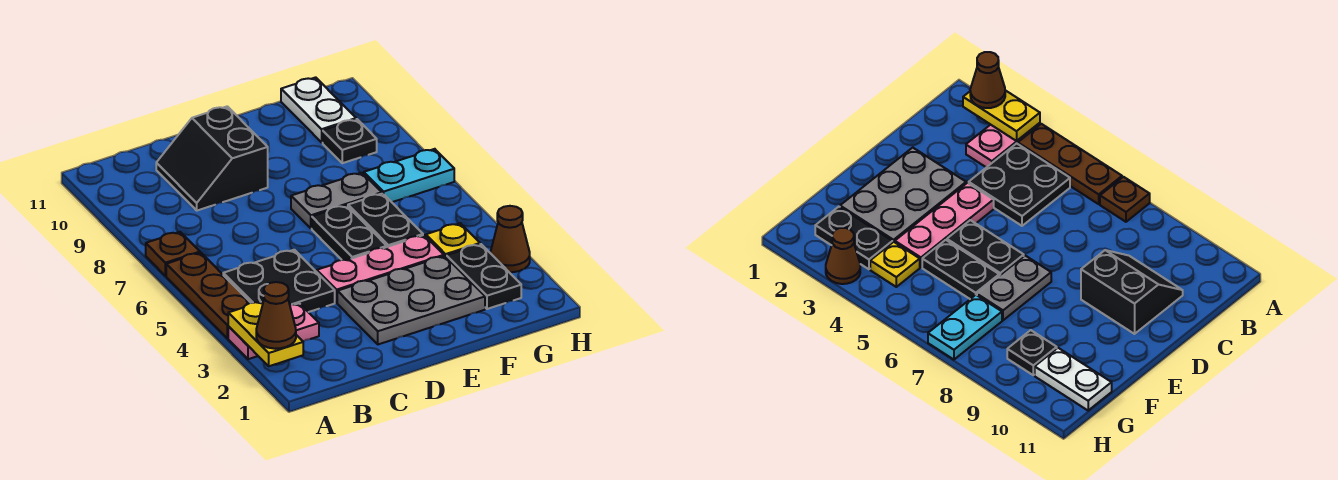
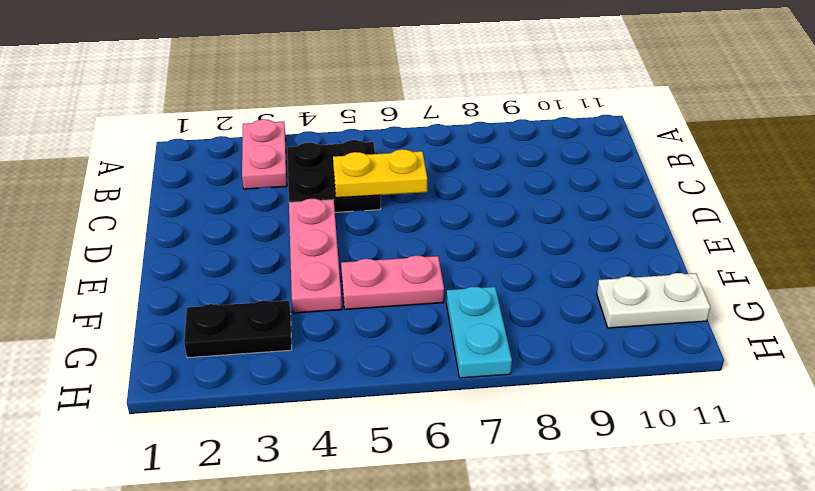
yellow 1x2 plate [333,149,427,198] -> yellow 1x2 plate moved to [228,301,303,366]
pink 1x2 plate [341,255,444,309] -> black 1x2 plate [348,193,423,247]
none -> brown 1x3 plate [166,253,251,338]
none -> brown 1x1 plate [146,232,200,276]
none -> black 2x2 slope [156,106,268,211]

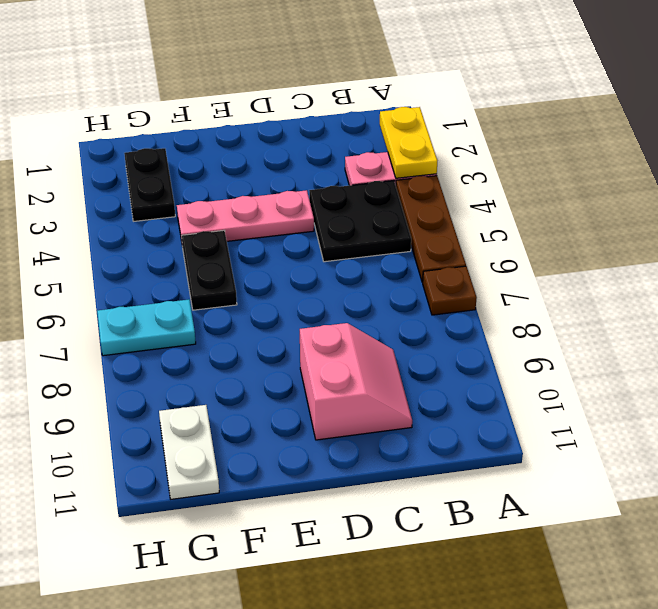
pink 2x2 slope [300,323,412,440] -> black 2x2 slope [156,106,268,211]
none -> grey 2x3 plate [337,256,485,344]
none -> black 1x2 plate [312,205,387,260]
none -> grey 1x2 plate [291,173,382,228]

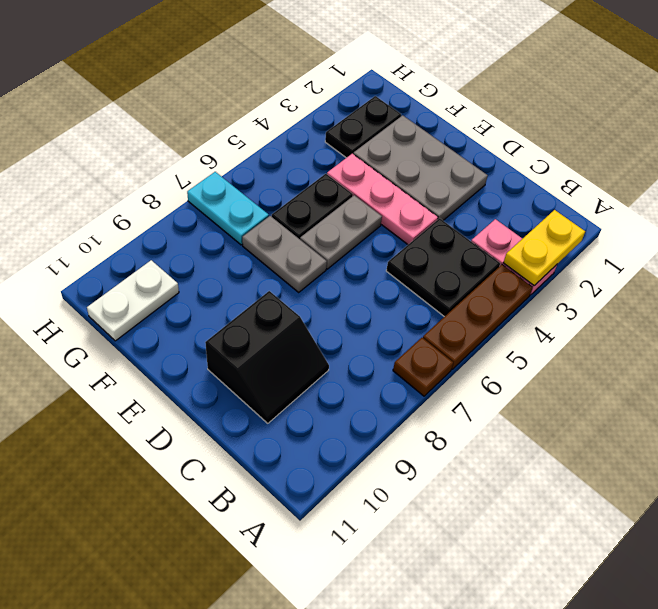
grey 1x2 plate [300,195,382,269] -> black 1x2 plate [312,205,387,260]
none -> yellow 1x1 plate [426,223,480,258]
none -> black 1x1 plate [323,119,377,163]
none -> brown 1x1 cone [490,206,530,272]

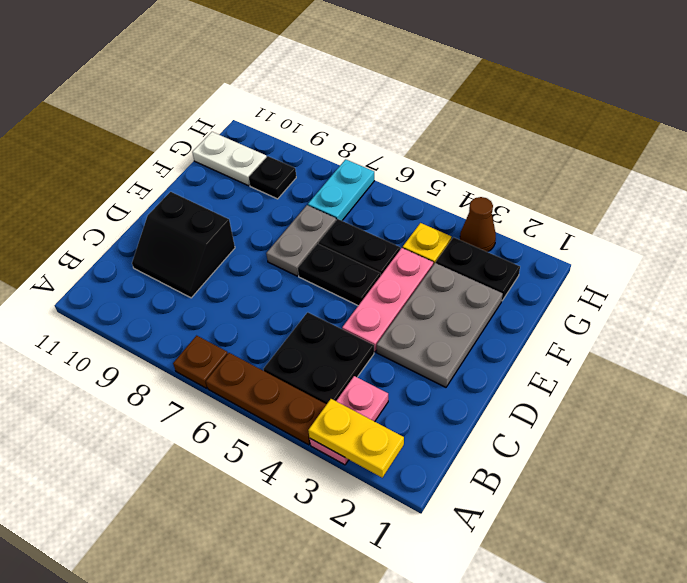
none -> brown 1x1 cone [256,282,296,349]

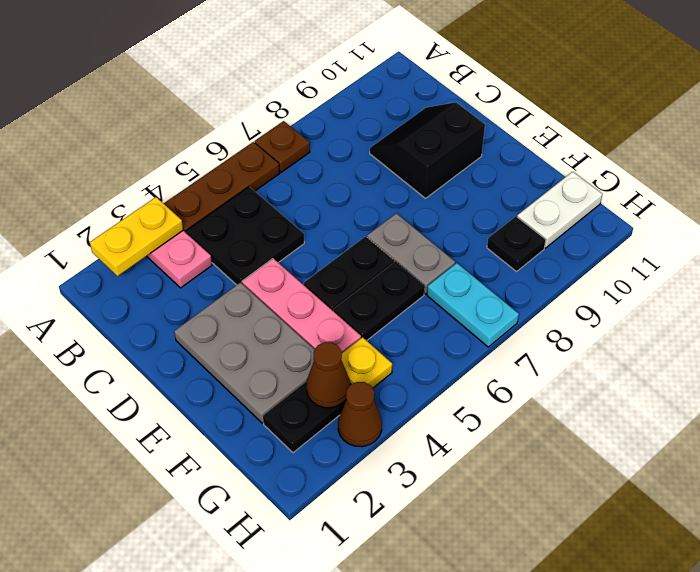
brown 1x1 cone [306,342,350,408] -> brown 1x1 cone moved to [256,282,296,349]

